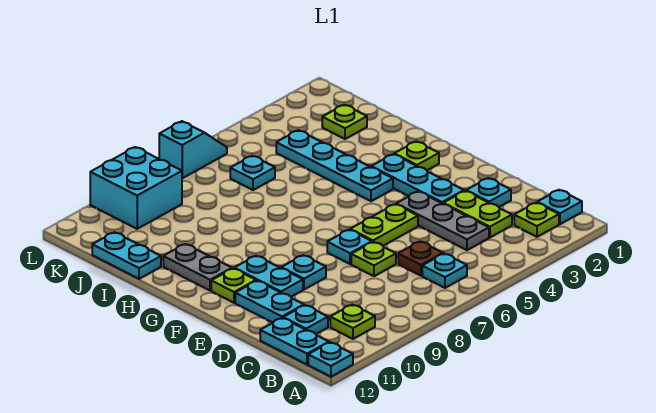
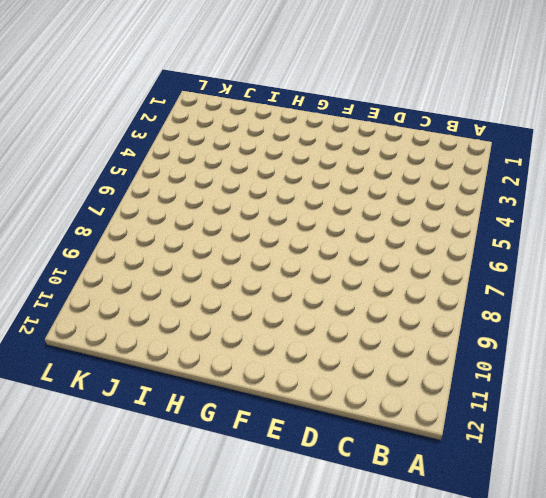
none -> cyan 1x1 plate [308,342,353,377]
none -> cyan 1x1 plate [537,190,582,224]
none -> lime 1x1 plate [514,203,559,237]

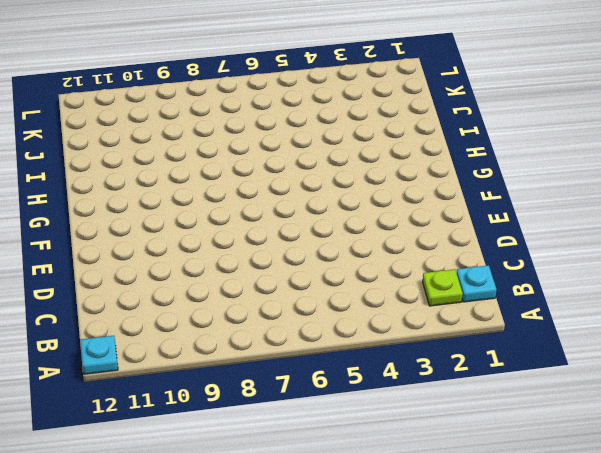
none -> cyan 1x1 plate [422,254,467,288]
none -> lime 1x1 plate [330,305,375,339]
none -> cyan 1x2 plate [260,318,329,364]

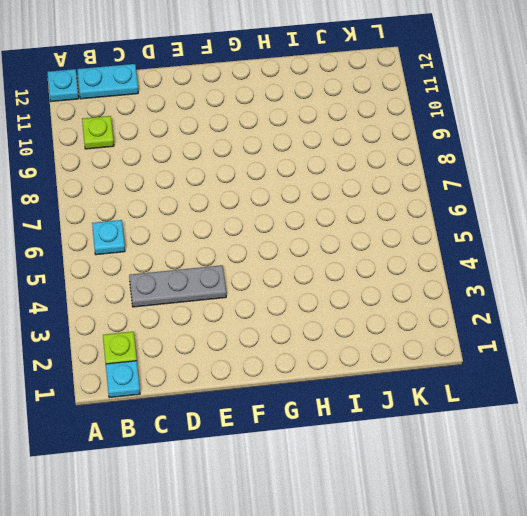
none -> lime 1x2 plate [443,191,512,237]
none -> brown 1x1 plate [398,241,443,276]
none -> cyan 1x1 plate [283,305,328,334]

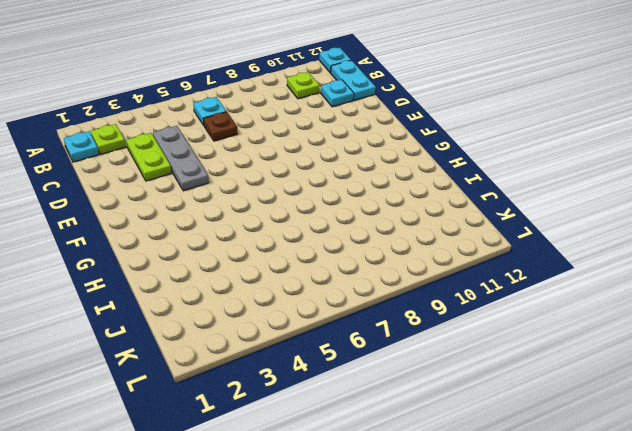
none -> cyan 1x1 plate [466,178,511,207]
none -> lime 1x1 plate [351,242,396,276]
none -> cyan 1x2 plate [235,281,304,323]

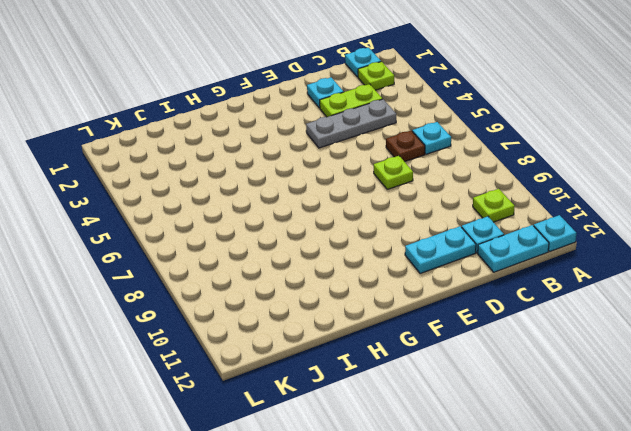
none -> cyan 1x3 plate [371,154,464,204]
none -> lime 1x2 plate [350,204,418,246]
none -> cyan 1x1 plate [327,230,372,264]

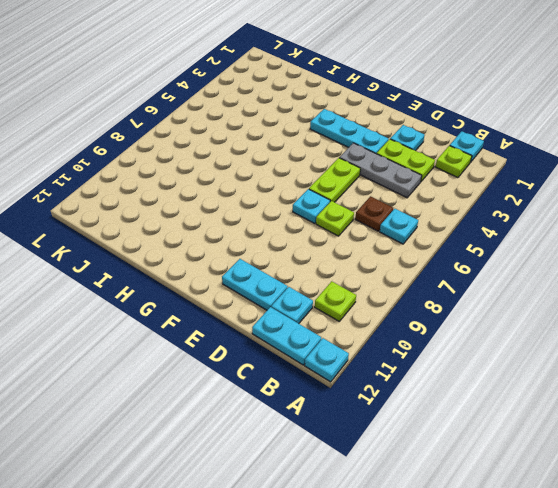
none -> cyan 1x1 plate [281,255,326,289]
none -> cyan 1x2 plate [234,256,303,297]
none -> lime 1x1 plate [211,268,256,303]

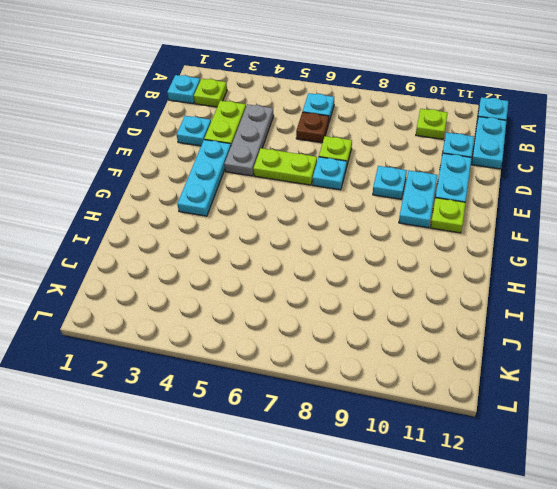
none -> lime 1x1 plate [394,141,439,170]
none -> cyan 1x4 plate [276,130,393,201]
none -> grey 1x2 plate [163,244,232,291]

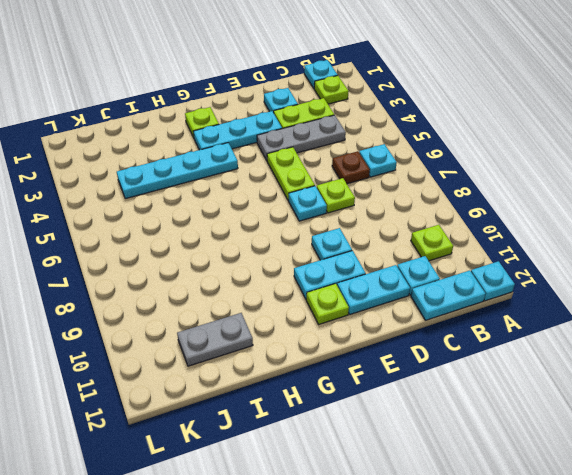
grey 1x2 plate [177,313,253,366] -> grey 1x2 plate moved to [163,244,232,291]
none -> cyan 1x2 plate [92,232,161,279]
none -> lime 1x1 plate [322,105,367,139]
none -> cyan 1x1 plate [230,156,275,190]

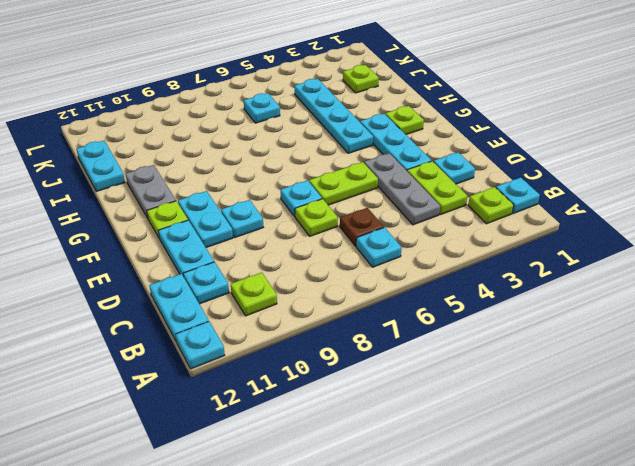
none -> cyan 2x2 brick [90,147,182,229]
none -> cyan 1x2 slope [159,121,227,178]

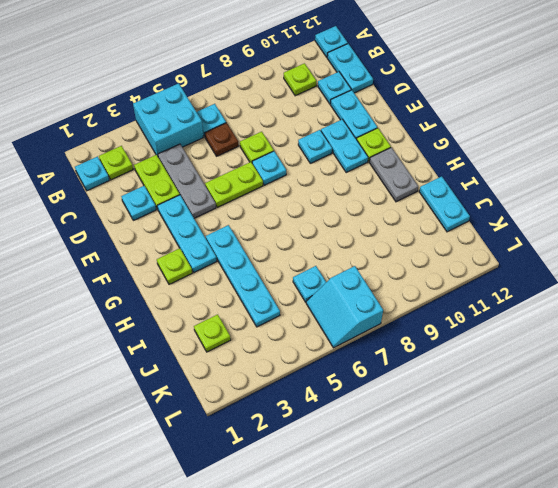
cyan 2x2 brick [133,83,204,156] -> cyan 2x2 brick moved to [90,147,182,229]
cyan 2x2 slope [306,266,383,348] -> cyan 1x2 slope [159,121,227,178]

